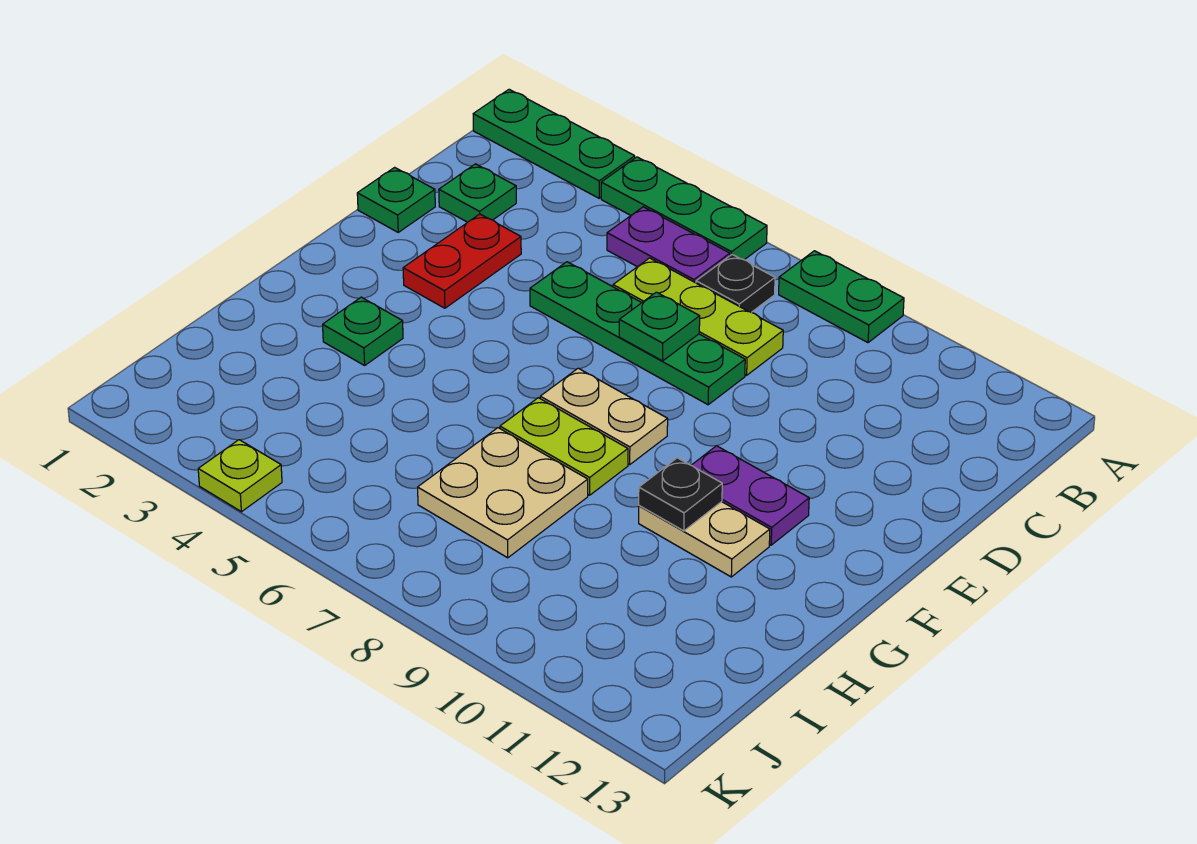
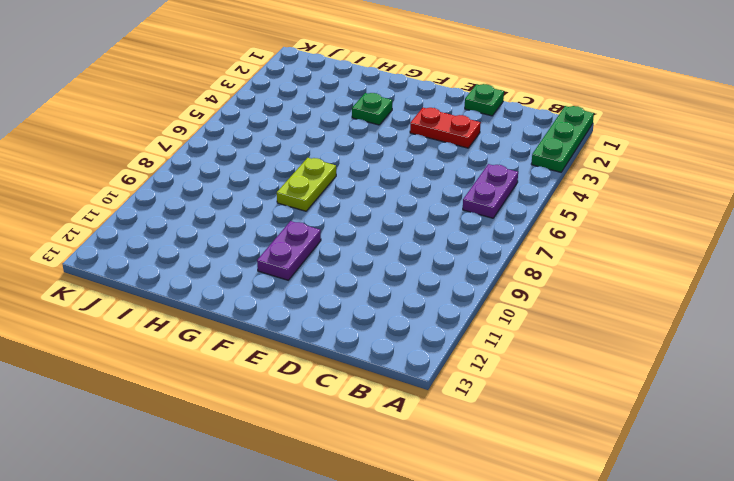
none -> green 1x3 plate [601,157,767,260]
none -> green 1x2 plate [779,251,904,343]
none -> black 1x1 plate [696,255,775,312]

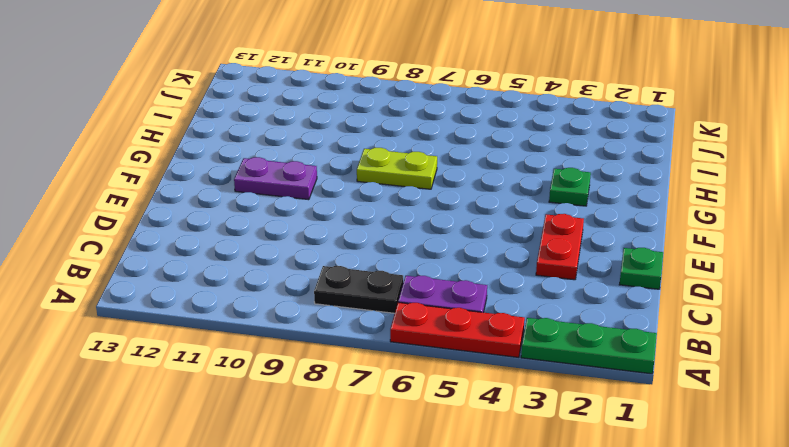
red 1x3 plate [390,302,525,357] -> green 1x3 plate [601,157,767,260]
black 1x2 plate [314,266,403,313] -> black 1x1 plate [696,255,775,312]
none -> green 1x2 plate [779,251,904,343]
none -> green 1x1 plate [439,164,516,222]
none -> lime 1x3 plate [613,258,783,375]

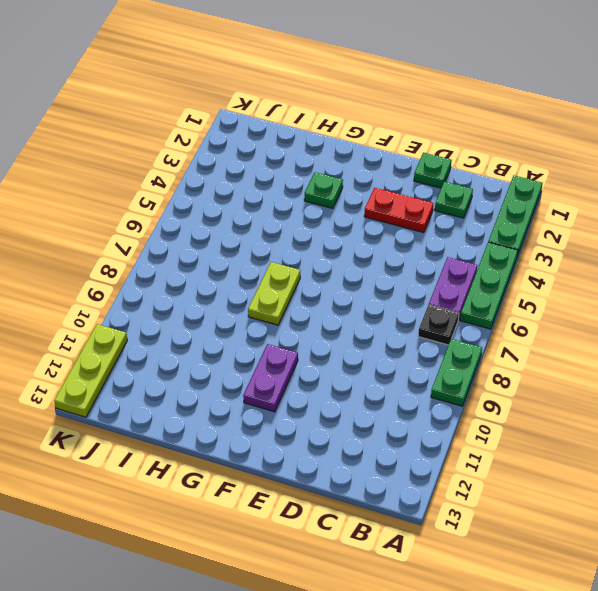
lime 1x3 plate [54,324,127,417] -> lime 1x3 plate moved to [613,258,783,375]
none -> green 1x4 plate [530,262,745,405]
none -> tan 1x2 plate [540,368,668,465]
none -> tan 1x2 plate [639,502,770,577]

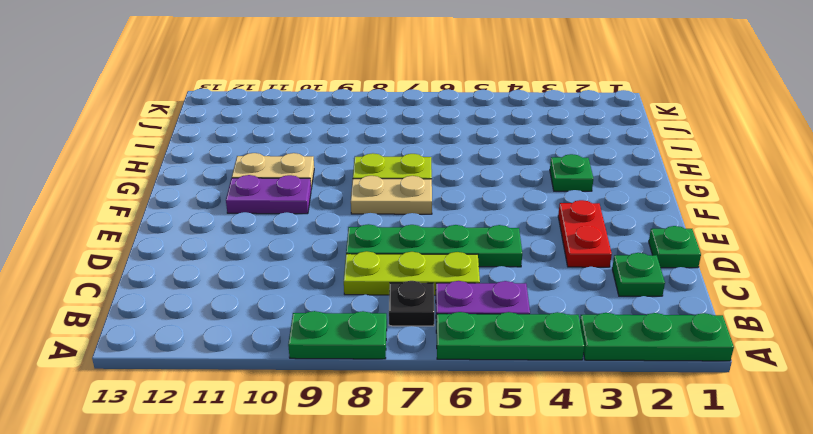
none -> tan 2x2 plate [418,428,588,558]
none -> lime 1x1 plate [198,440,282,512]
none -> green 1x1 plate [619,292,700,361]

